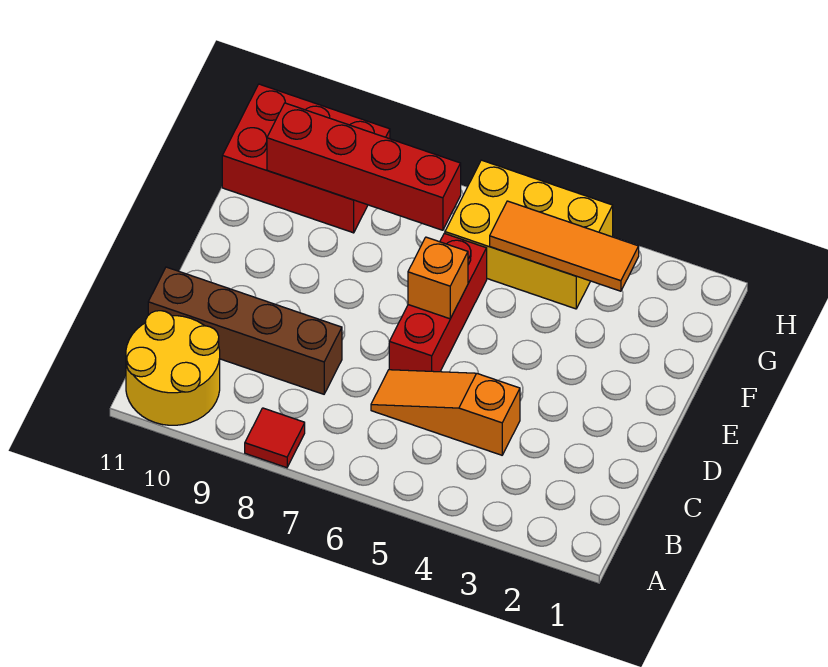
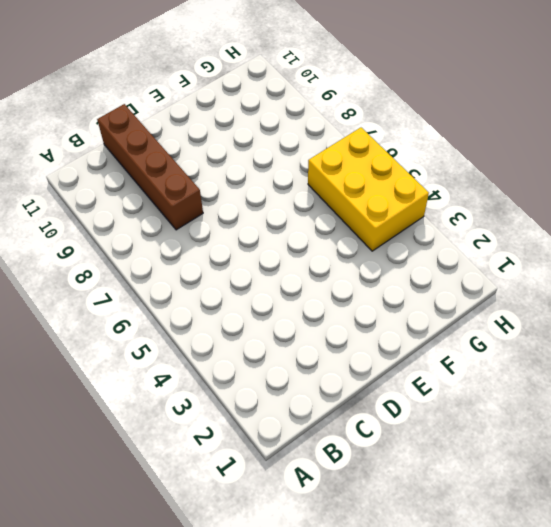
none -> red 1x1 tile [245,408,305,468]
none -> yellow 2x2 round brick [126,311,220,425]

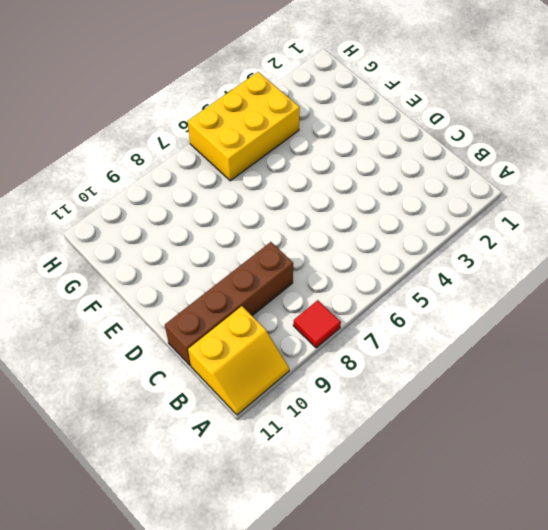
yellow 2x2 slope [188,306,289,415] -> yellow 2x2 round brick [126,311,220,425]
none -> orange 1x3 slope [371,370,520,455]
none -> red 1x3 brick [389,233,487,372]

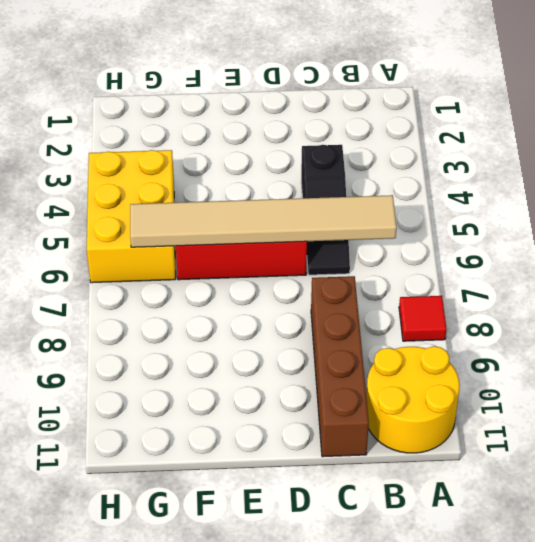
tan 1x6 tile [130,195,397,247] -> orange 1x1 brick [408,237,468,319]
black 1x3 slope [301,145,350,275] -> orange 1x3 slope [371,370,520,455]
none -> red 2x3 brick [222,84,390,233]
none -> orange 1x3 tile [490,201,639,291]

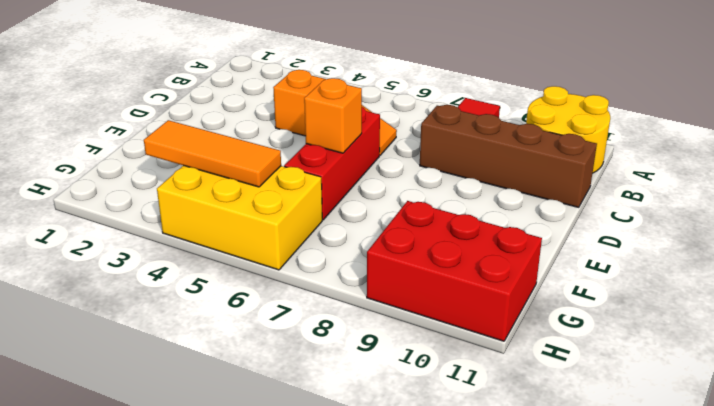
none -> red 1x4 brick [267,103,461,230]

